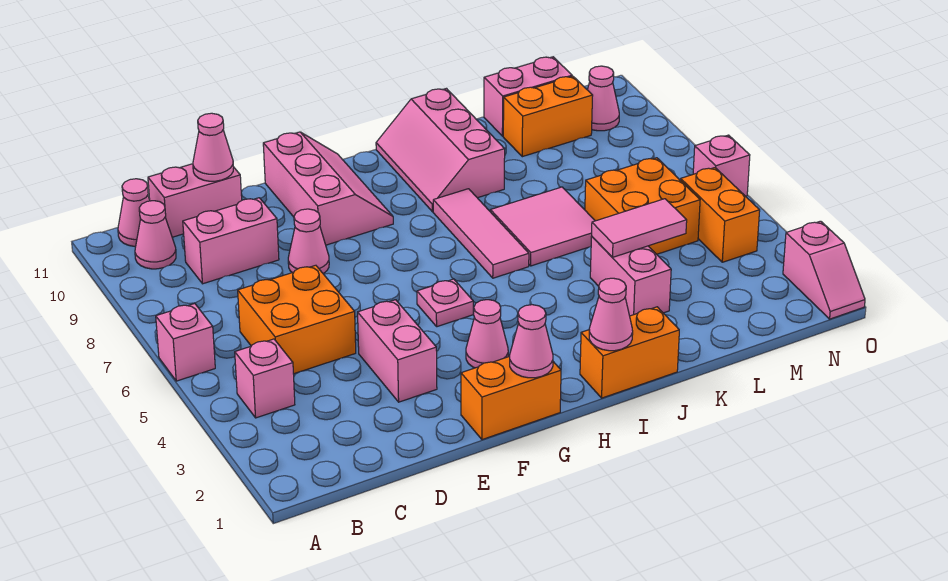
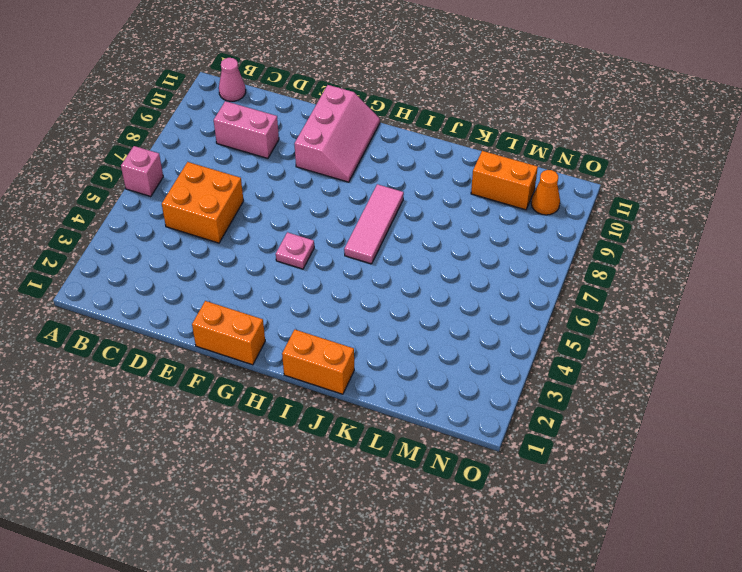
orange 1x1 cone [531,170,560,215] -> pink 1x1 cone [587,66,619,131]
none -> pink 1x1 brick [235,339,295,418]
none -> pink 1x1 cone [135,201,176,269]
none -> pink 1x2 brick [148,164,242,237]

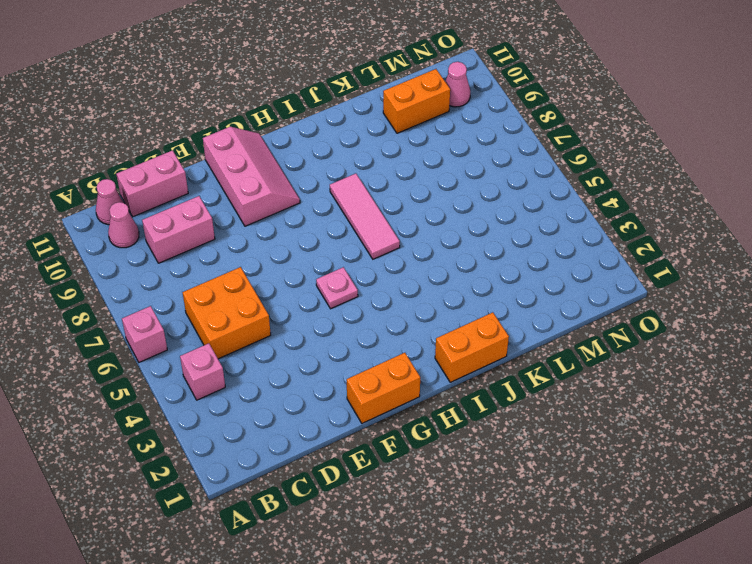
none -> pink 1x2 brick [358,300,437,402]
none -> pink 1x1 cone [288,209,329,274]
none -> pink 1x1 cone [466,300,508,368]

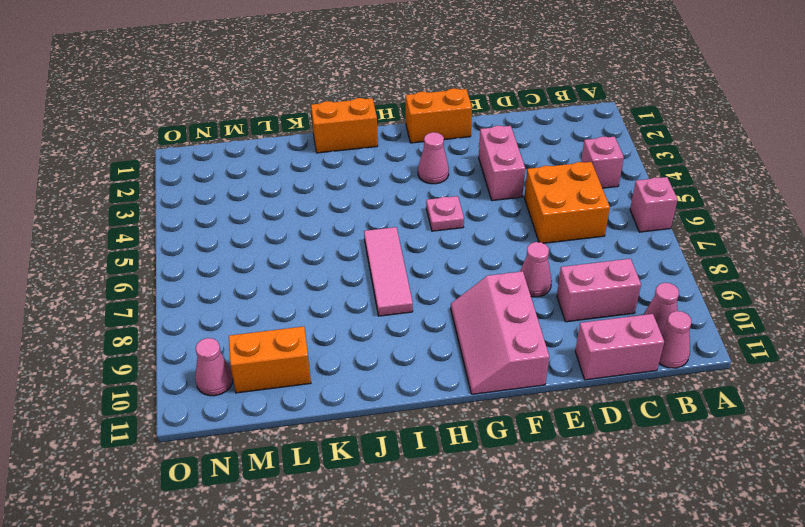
none -> pink 2x3 slope [376,89,505,212]
none -> pink 2x2 tile [490,187,595,266]
none -> pink 1x2 brick [590,237,671,316]

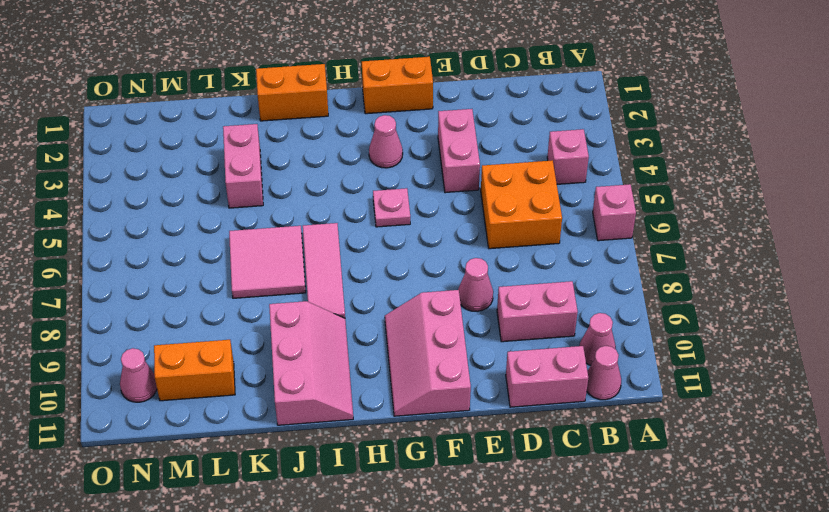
none -> orange 2x2 brick [585,158,700,254]
none -> pink 1x2 brick [484,57,572,136]
none -> orange 1x2 brick [681,168,760,262]

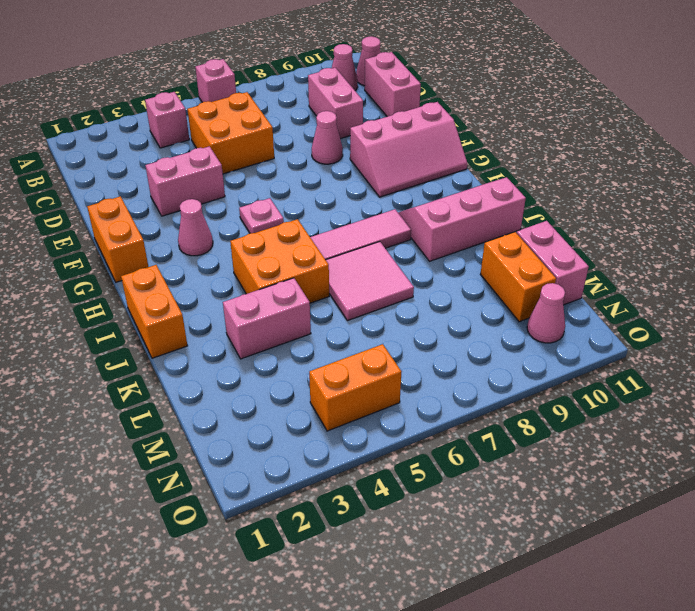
orange 2x2 brick [230,219,329,303] -> orange 2x2 brick moved to [585,158,700,254]
none -> pink 1x2 slope [783,221,865,319]
none -> pink 1x1 brick [693,135,750,196]
none -> pink 1x1 cone [193,113,234,181]

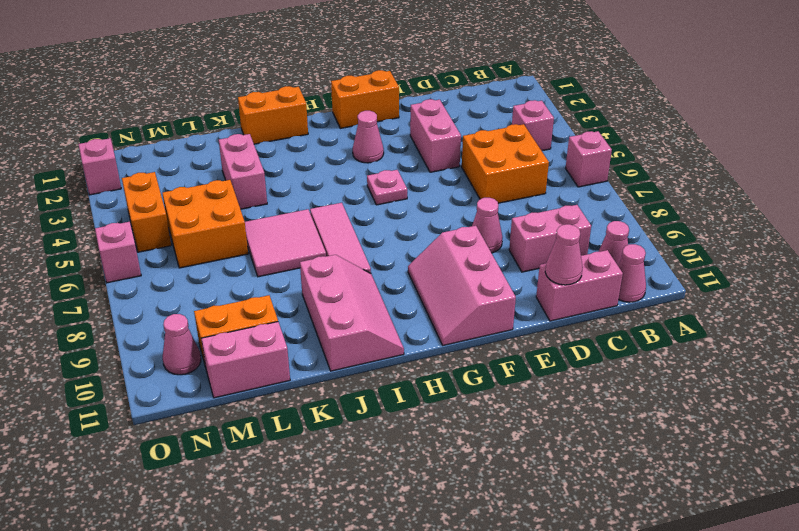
none -> pink 1x1 cone [510,305,553,378]
none -> pink 1x1 cone [589,278,633,351]
none -> pink 1x2 tile [592,199,687,257]

